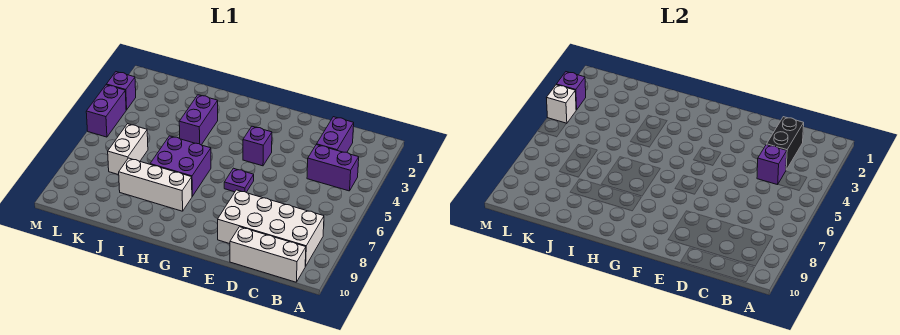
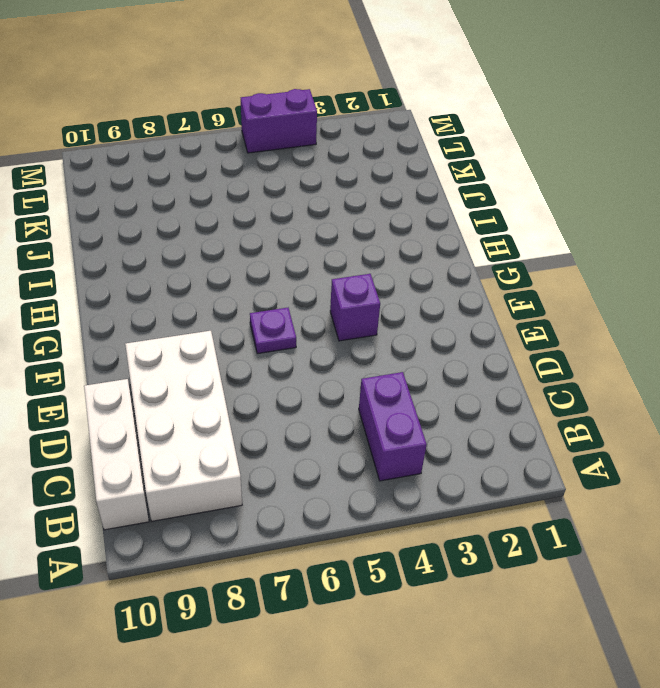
none -> purple 1x2 brick [317,117,354,152]
none -> purple 2x2 brick [150,136,211,196]
none -> white 1x3 brick [119,158,192,211]

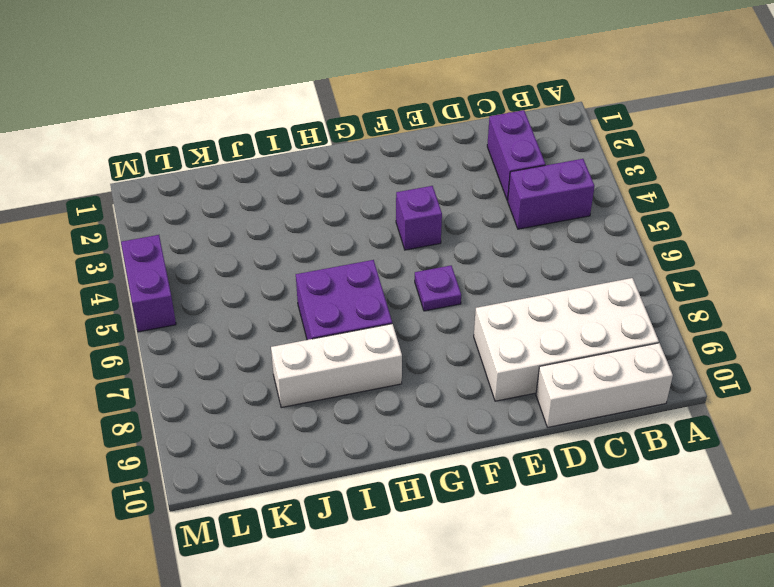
none -> purple 1x2 brick [179,95,218,145]
none -> white 1x2 brick [108,124,148,175]
none -> purple 1x1 brick [106,72,136,110]

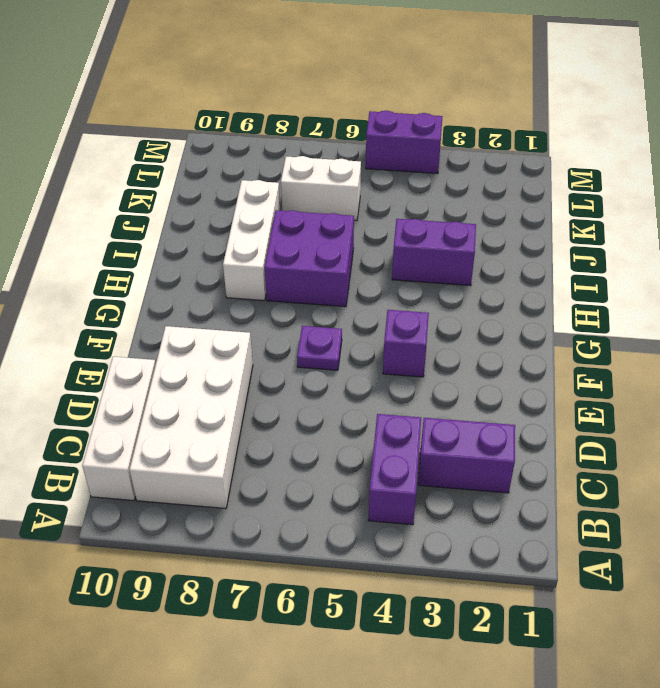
none -> purple 1x1 brick [106,72,136,110]
none -> black 1x2 brick [767,117,804,170]
none -> purple 1x1 brick [757,145,787,185]

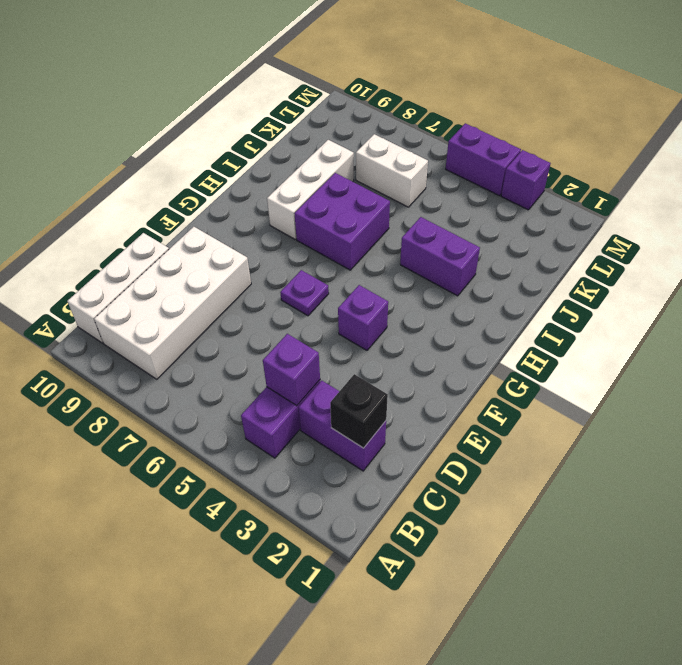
black 1x1 brick [330,374,388,448] -> black 1x2 brick [767,117,804,170]
none -> purple 1x1 brick [556,72,586,110]
none -> white 1x1 brick [547,85,576,124]

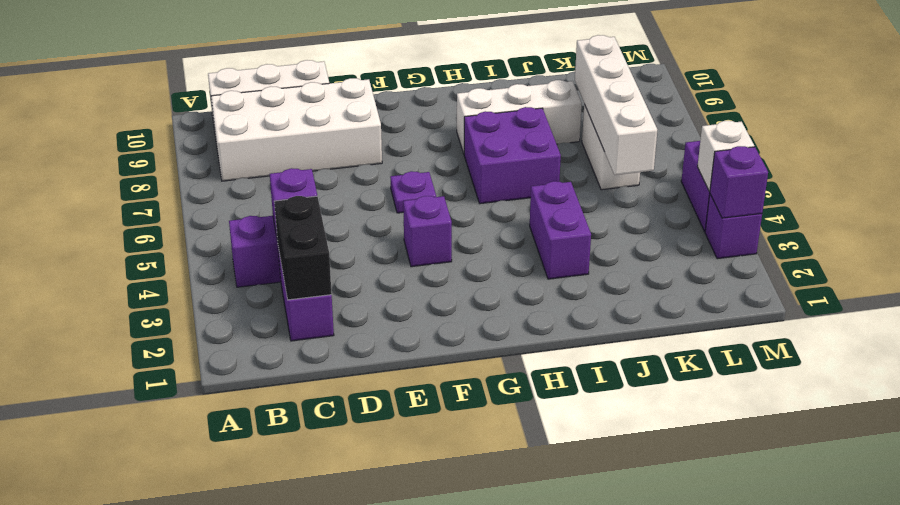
white 1x4 brick [575,35,657,175] -> none

